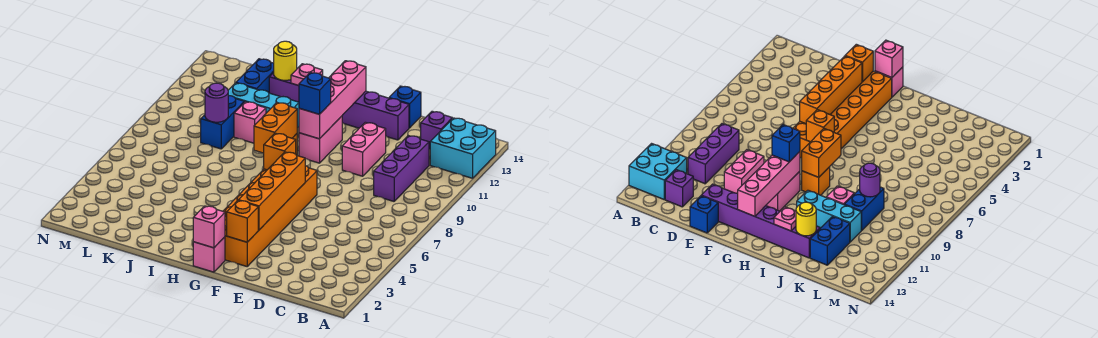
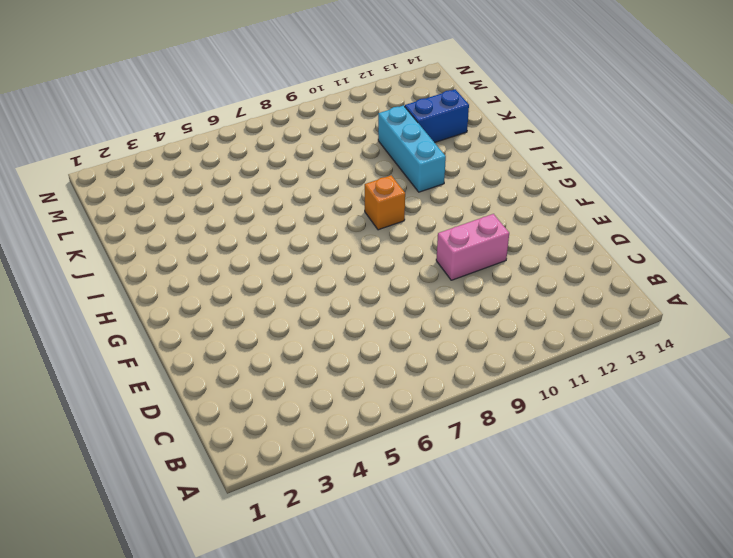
none -> cyan 2x2 brick [430,118,496,178]
none -> purple 1x3 brick [374,136,429,201]
none -> purple 1x1 brick [421,111,452,149]

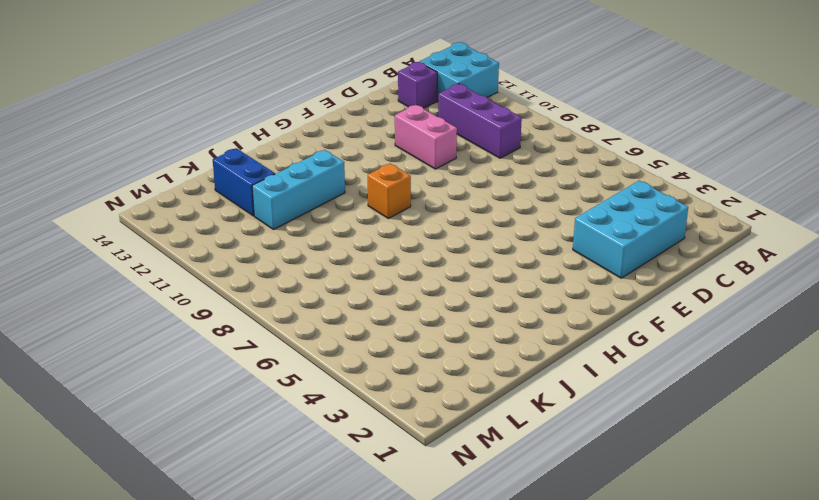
cyan 2x3 brick [573,181,688,278] -> none
none -> purple 1x6 brick [269,73,409,140]
none -> blue 1x1 brick [389,86,421,128]
none -> orange 2x6 brick [223,166,317,266]

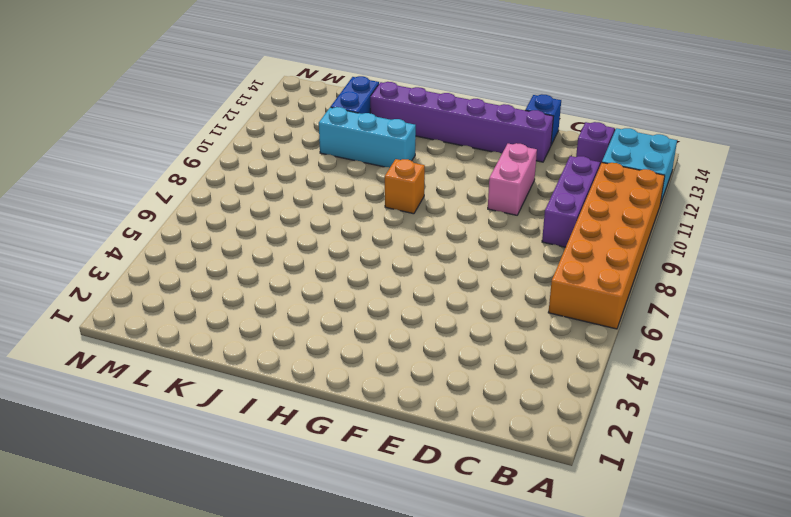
orange 2x6 brick [548,163,665,329] -> orange 2x6 brick moved to [223,166,317,266]
none -> pink 1x1 brick [193,237,225,272]
none -> pink 1x2 brick [299,116,342,163]
none -> pink 1x1 brick [234,102,266,143]

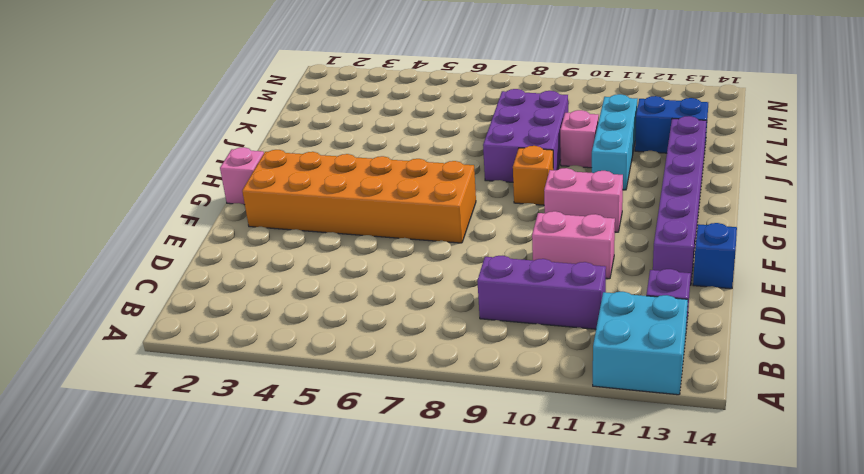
purple 2x3 brick [483,89,568,182] -> blue 1x2 brick [201,95,244,149]
none -> orange 1x1 brick [227,201,258,242]
none -> orange 1x4 brick [238,152,305,230]
none -> pink 1x1 brick [193,206,225,248]

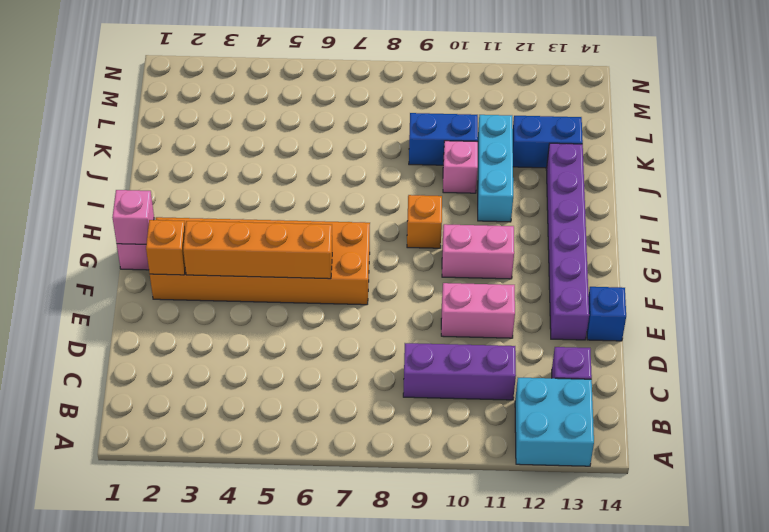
none -> orange 1x1 brick [264,133,296,170]
none -> pink 1x4 brick [299,61,366,139]
none -> orange 1x2 brick [254,103,297,153]

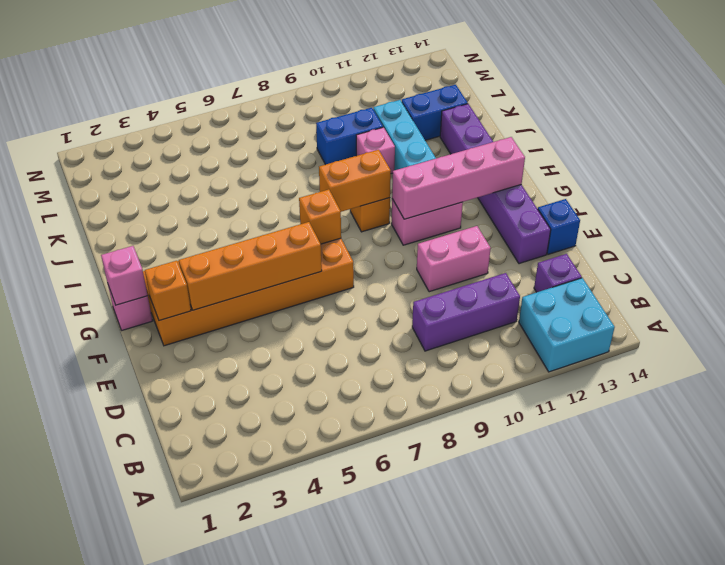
none -> pink 1x1 plate [291,64,323,86]
none -> yellow 1x1 round brick [274,41,297,80]
none -> purple 1x1 round brick [205,83,228,122]

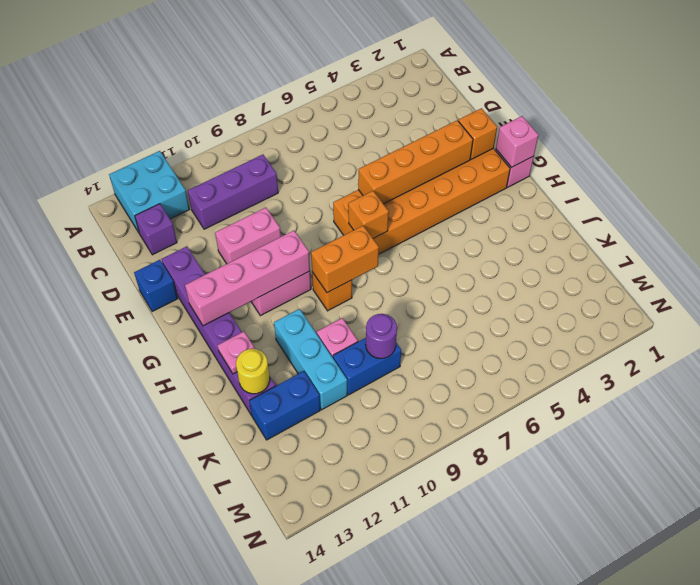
none -> blue 1x1 brick [299,73,331,114]

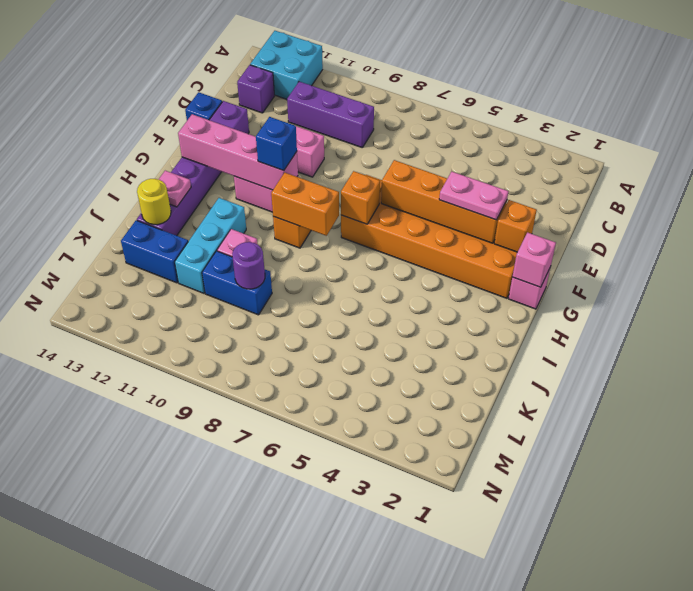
pink 1x2 plate [439,172,508,220] -> none

